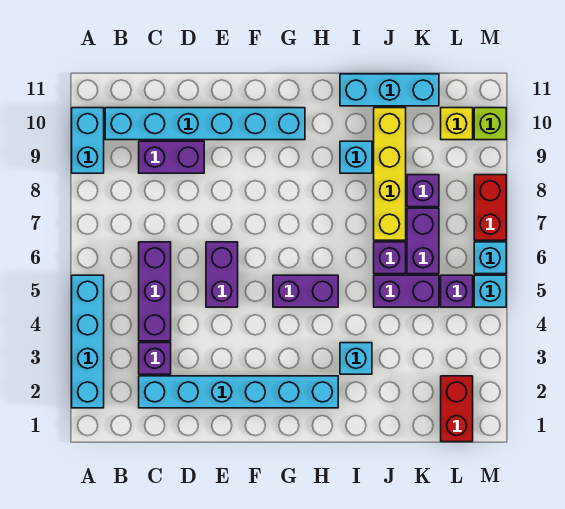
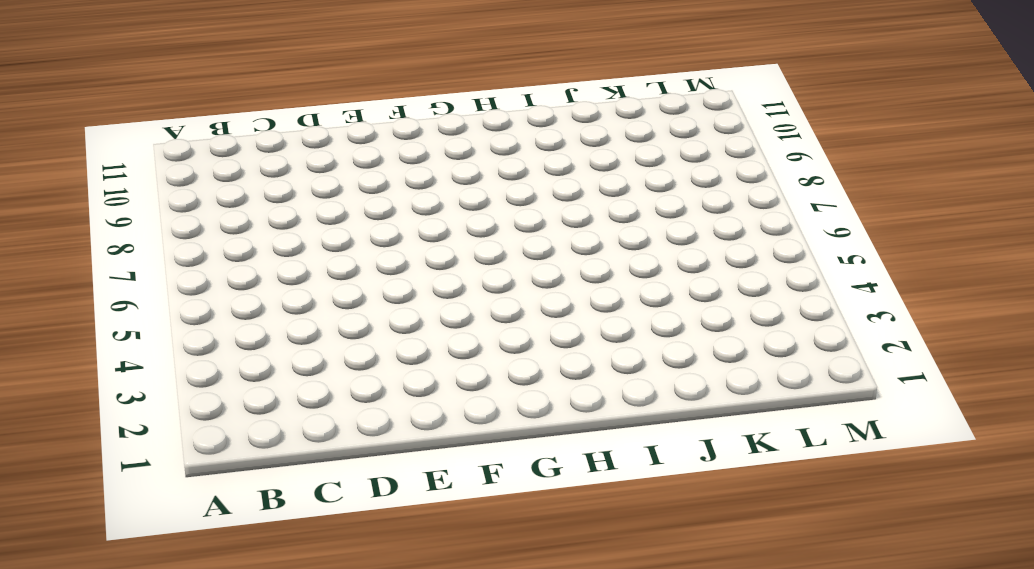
none -> cyan 1x4 brick [72,275,104,408]
none -> cyan 1x2 brick [72,108,104,173]
none -> cyan 1x6 brick [105,108,305,140]

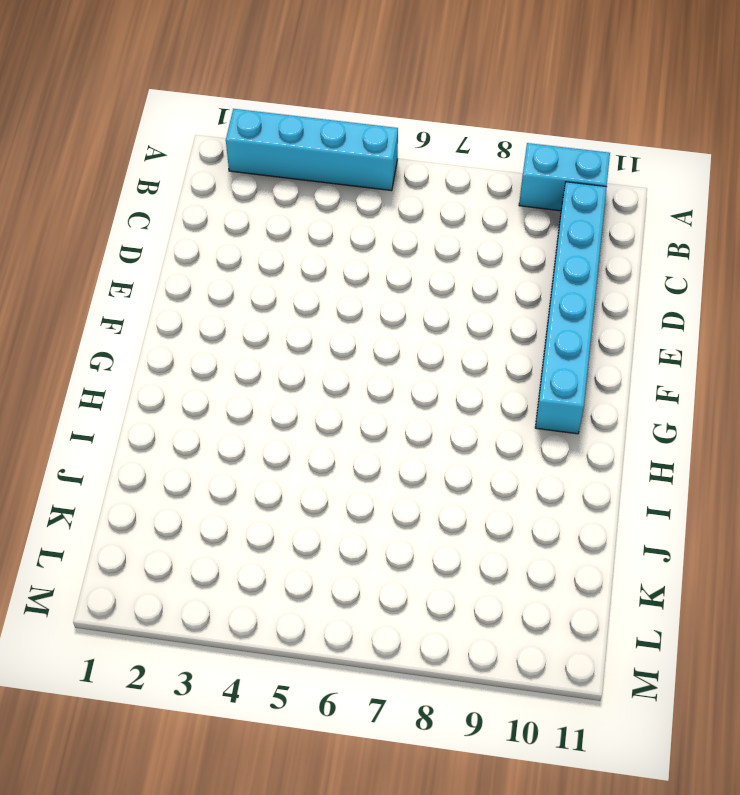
none -> cyan 1x6 brick [139,376,338,408]
none -> purple 1x1 brick [139,343,171,374]
none -> purple 1x3 brick [139,242,171,341]

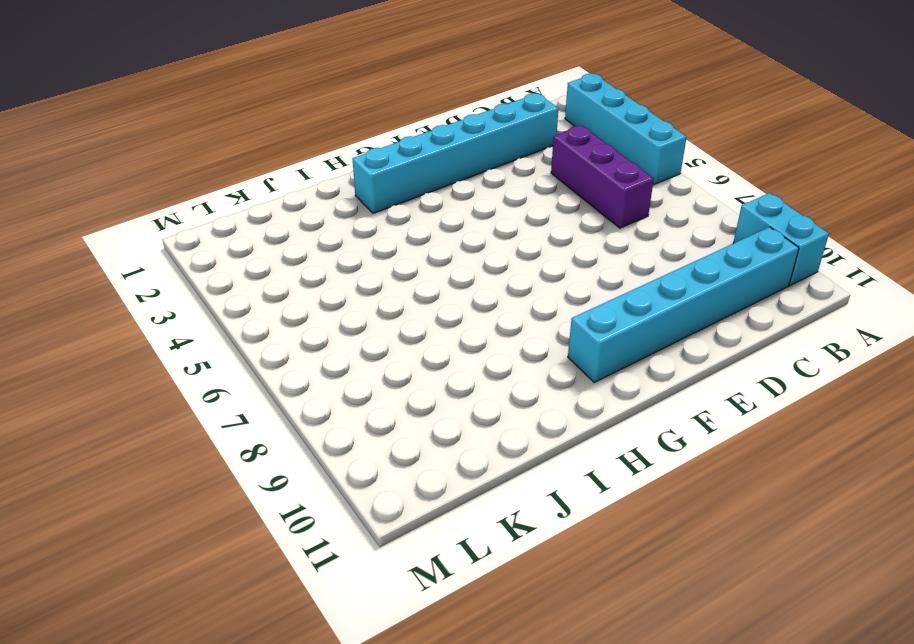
none -> purple 1x1 brick [139,343,171,374]
none -> purple 1x2 brick [139,141,204,173]
none -> purple 1x2 brick [206,242,238,307]

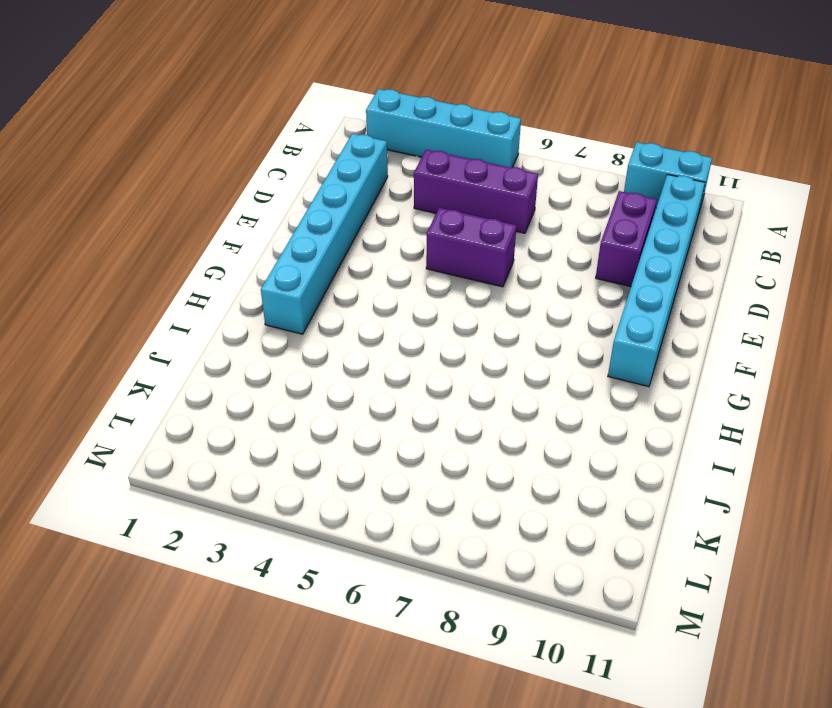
none -> purple 1x1 brick [139,343,171,374]
none -> purple 1x2 brick [273,275,338,307]
none -> cyan 1x1 brick [340,343,372,374]

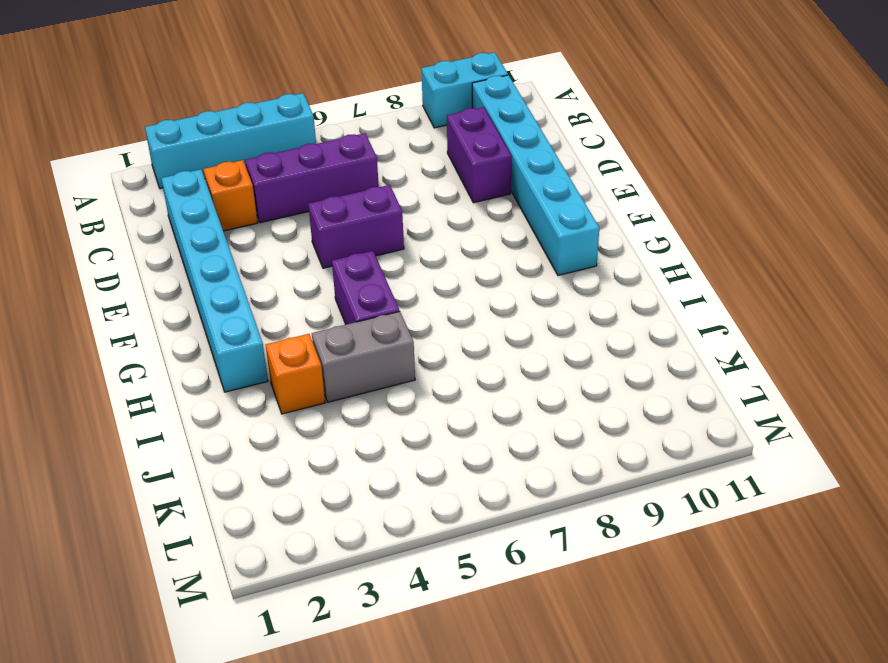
orange 1x1 brick [204,160,258,231] -> purple 1x1 brick [139,343,171,374]
orange 1x1 brick [266,334,325,414] -> cyan 1x1 brick [340,343,372,374]
grey 1x2 brick [312,312,415,402] -> none
none -> cyan 1x1 brick [340,141,372,173]
none -> cyan 1x3 brick [340,74,439,106]
none -> purple 1x2 brick [374,275,439,307]

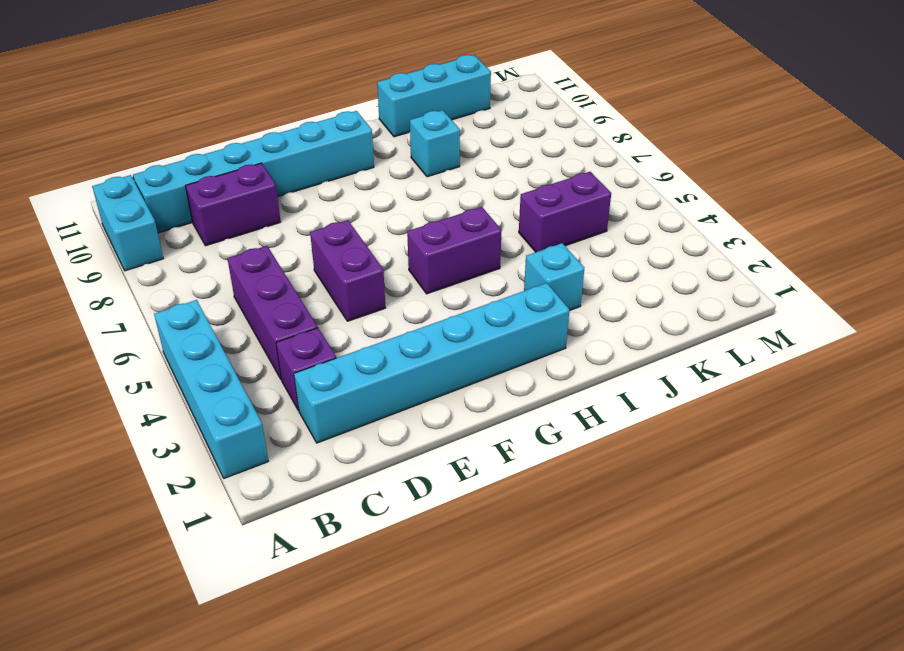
none -> purple 1x1 brick [374,242,406,274]
none -> yellow 1x4 brick [374,108,406,240]
none -> purple 1x2 brick [407,208,439,274]

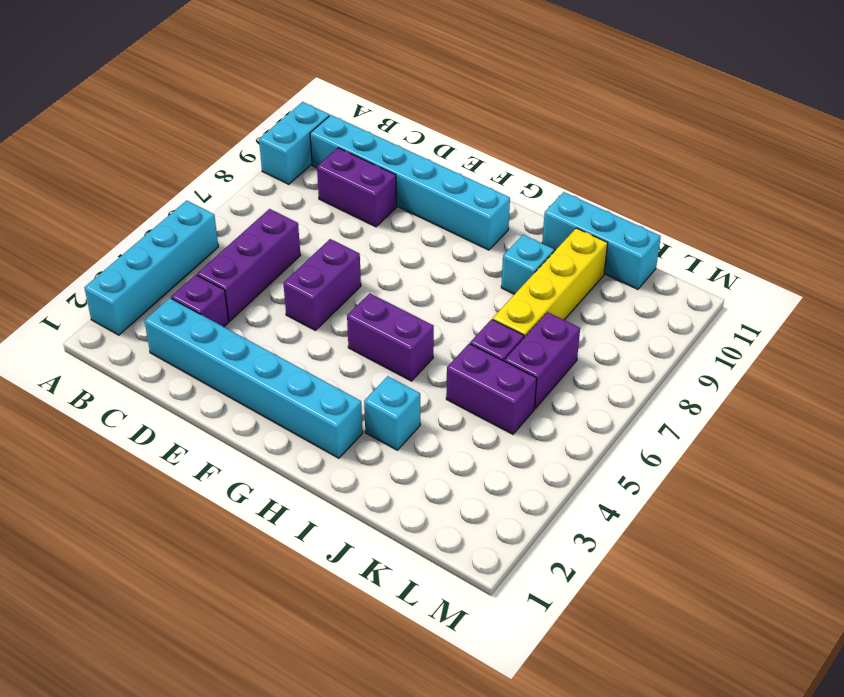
none -> purple 1x1 brick [407,175,439,207]
none -> red 1x2 brick [441,376,473,442]
none -> purple 1x1 brick [441,275,473,307]

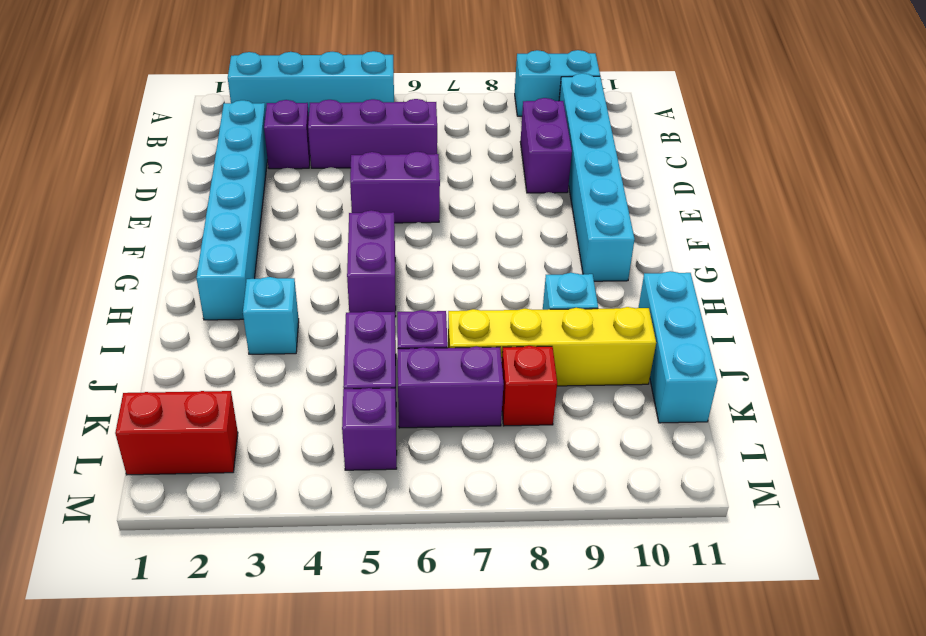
red 1x1 brick [502,346,557,426] -> purple 1x1 brick [407,175,439,207]
none -> yellow 1x1 brick [441,108,473,140]
none -> cyan 1x1 brick [474,275,506,307]
none -> cyan 1x1 brick [474,242,506,274]

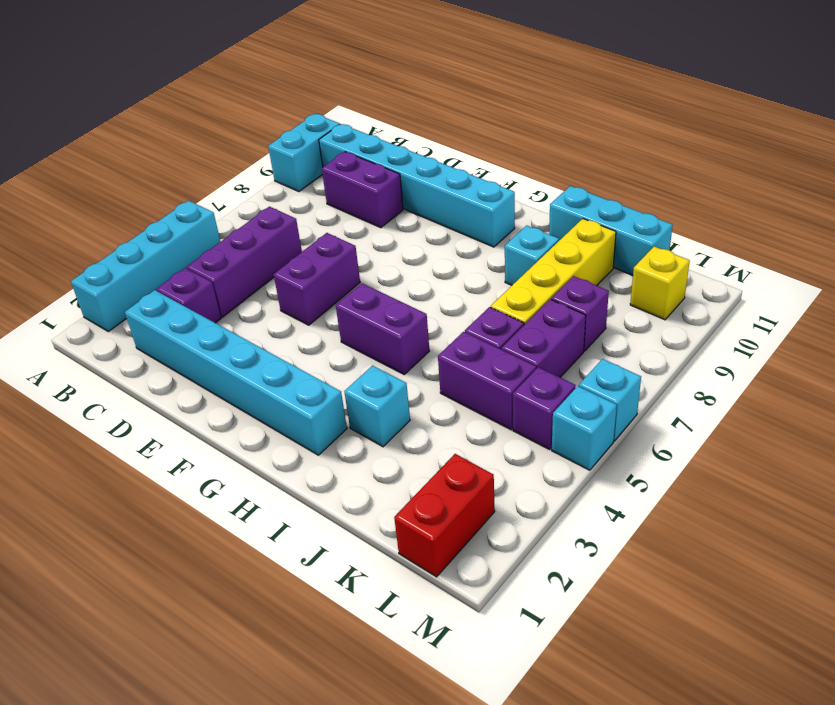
none -> red 1x2 brick [474,175,506,240]
none -> lime 1x1 brick [474,108,506,140]

